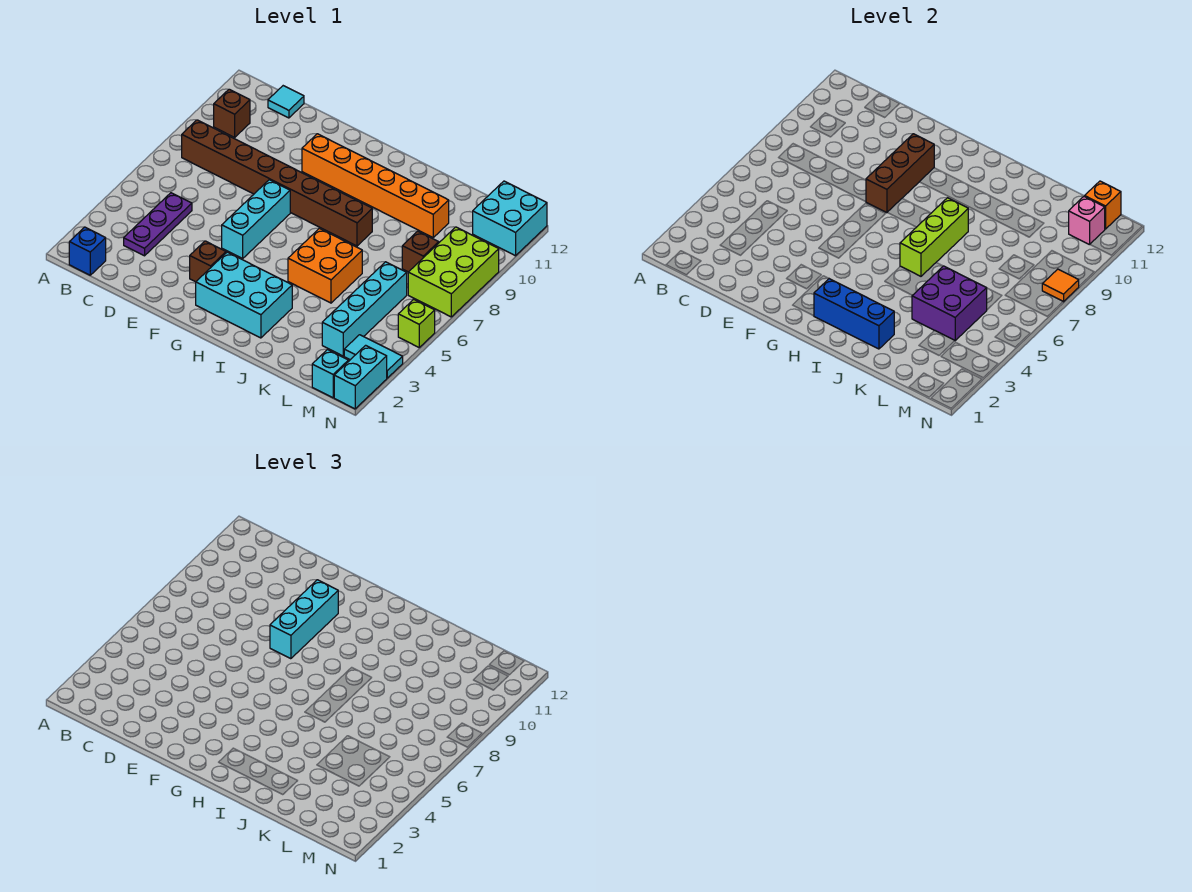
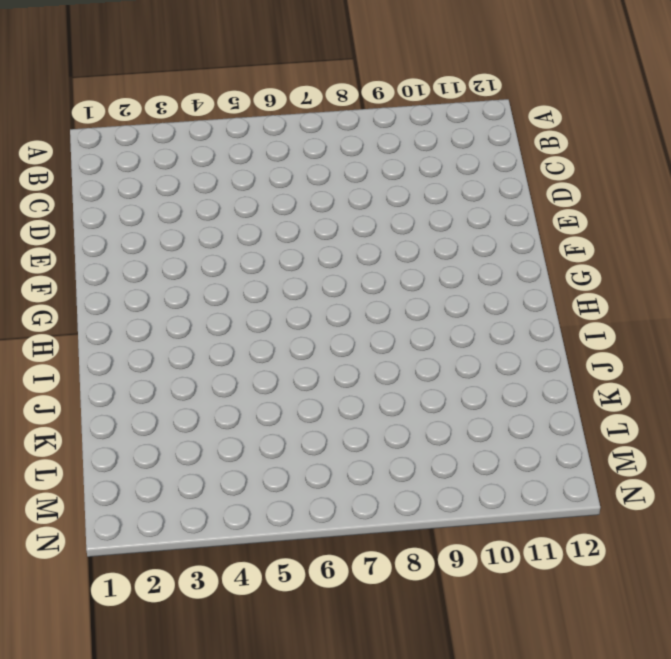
none -> blue 1x1 brick [69,227,106,275]
none -> brown 1x8 brick [182,120,372,246]
none -> brown 1x1 brick [214,89,250,137]

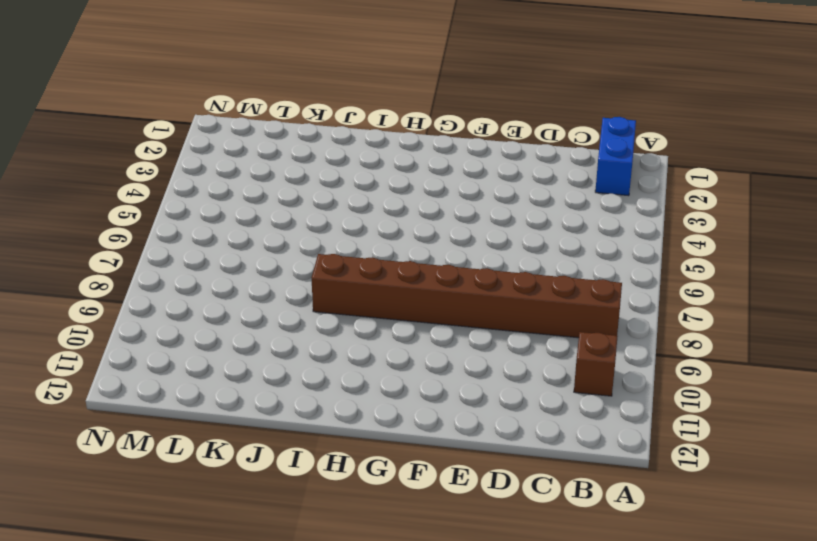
blue 1x2 brick [595,117,636,196] -> blue 1x1 brick [69,227,106,275]
none -> purple 1x3 plate [124,193,192,256]
none -> cyan 1x1 tile [268,86,304,118]
none -> brown 1x1 brick [190,241,226,282]

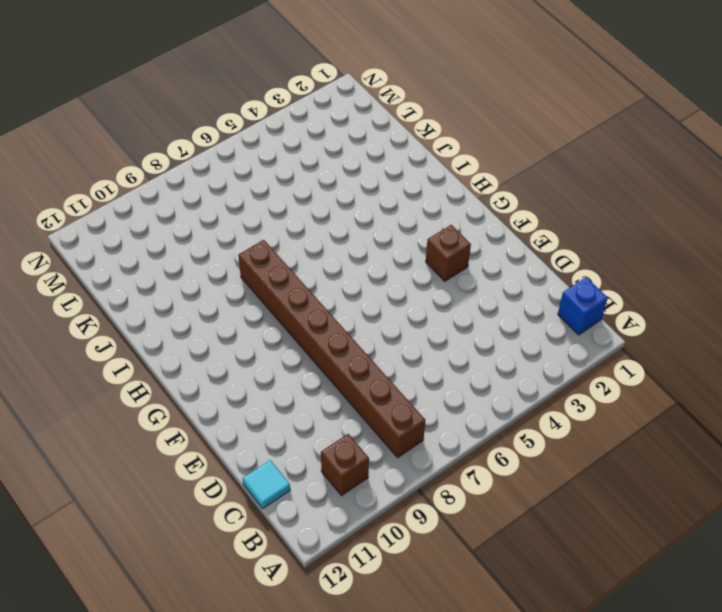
none -> purple 1x3 plate [124,193,192,256]
none -> cyan 1x3 brick [222,180,290,258]
none -> orange 1x6 brick [302,134,449,237]

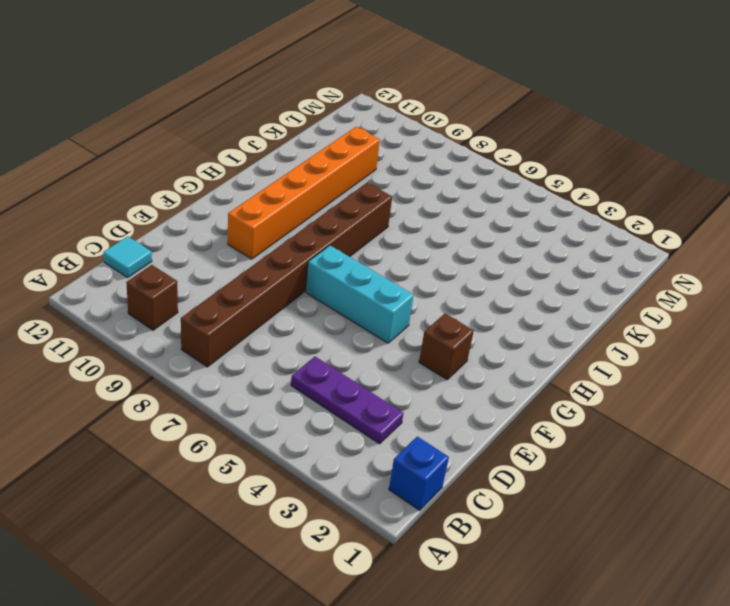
none -> cyan 2x3 brick [196,252,292,338]
none -> orange 2x2 brick [288,228,362,303]
none -> cyan 1x4 brick [322,262,407,356]

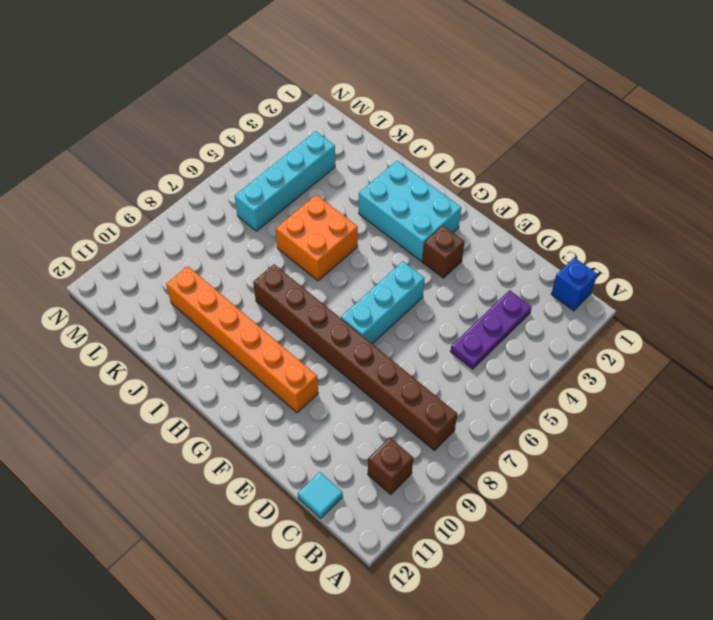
none -> brown 1x1 brick [402,231,439,272]
none -> cyan 1x1 brick [312,350,348,398]
none -> cyan 1x2 tile [344,335,403,378]

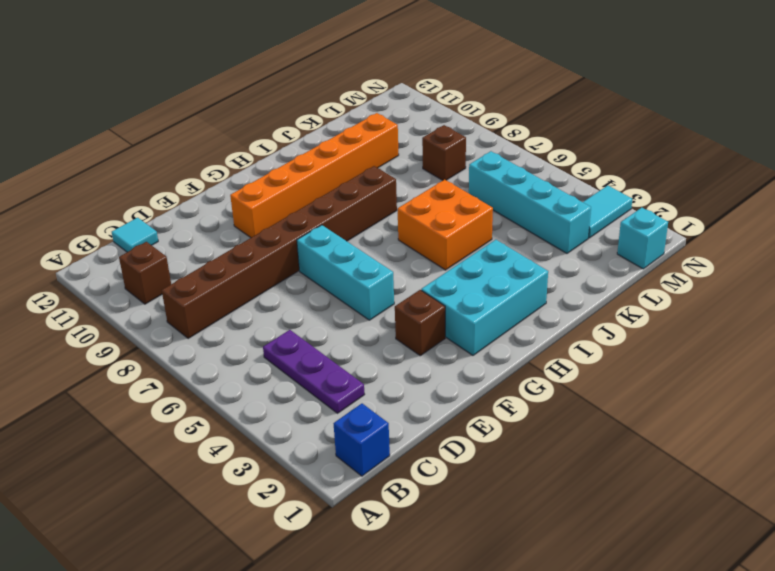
none -> lime 2x3 brick [408,227,499,317]
none -> cyan 2x2 brick [473,181,547,256]
none -> cyan 1x2 brick [334,345,387,409]

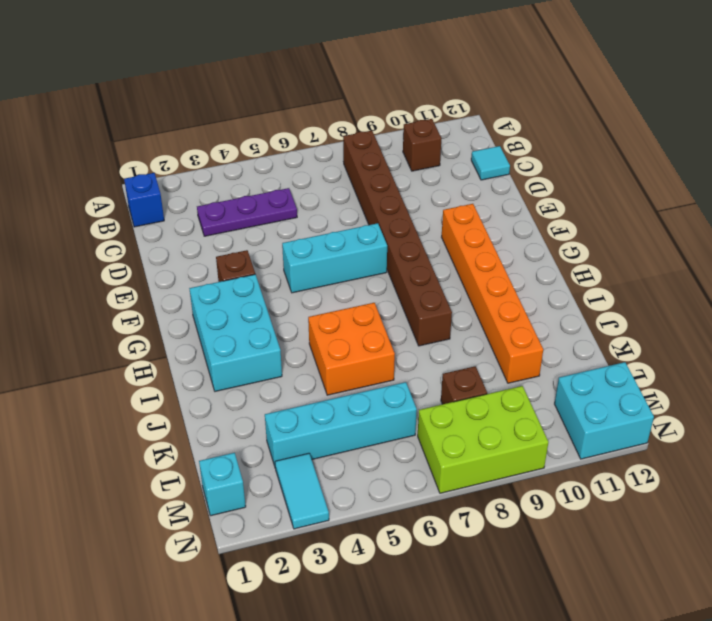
none -> cyan 1x2 brick [334,345,387,409]
none -> lime 1x1 brick [398,299,435,347]
none -> brown 1x3 brick [866,134,934,213]

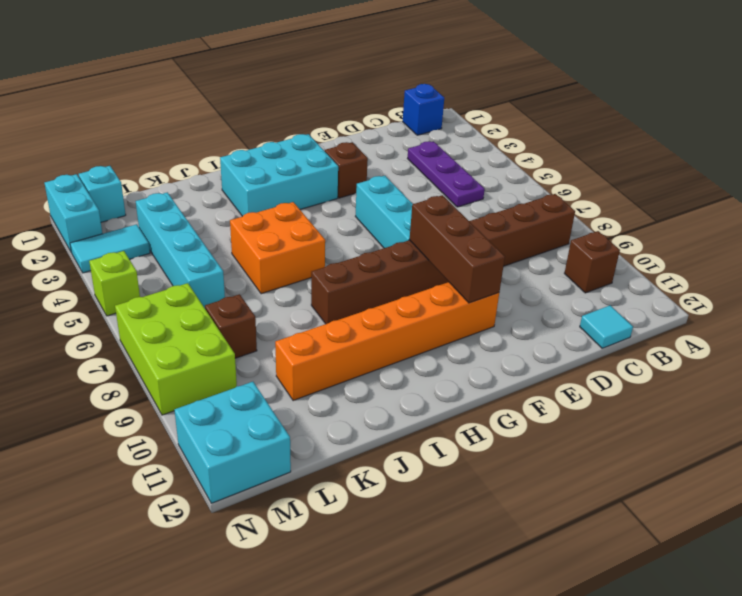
none -> blue 1x3 brick [814,279,894,349]
none -> lime 1x3 brick [900,198,968,276]
none -> purple 2x2 brick [912,266,987,341]

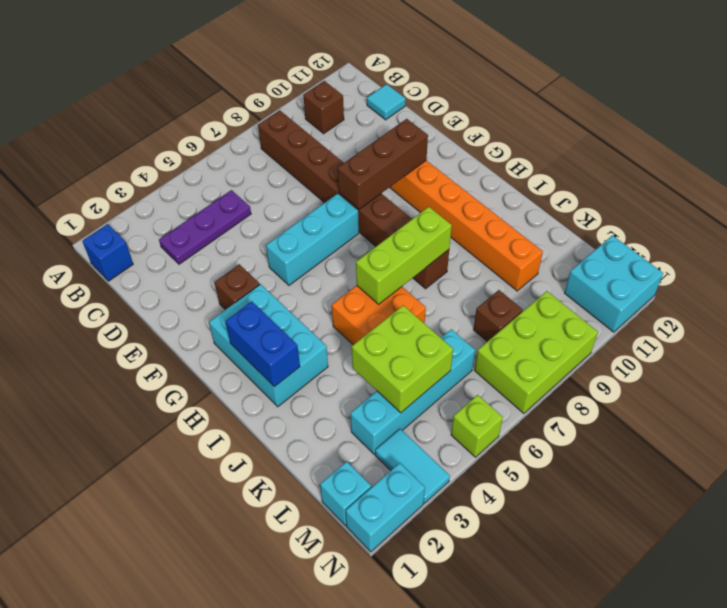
blue 1x2 brick [225,302,300,387] -> blue 1x3 brick [814,279,894,349]
lime 2x2 brick [352,305,453,413] -> purple 2x2 brick [912,266,987,341]
none -> pink 1x1 brick [1069,196,1105,245]
none -> orange 1x1 brick [1085,181,1121,229]
none -> orange 1x1 tile [1042,269,1079,302]

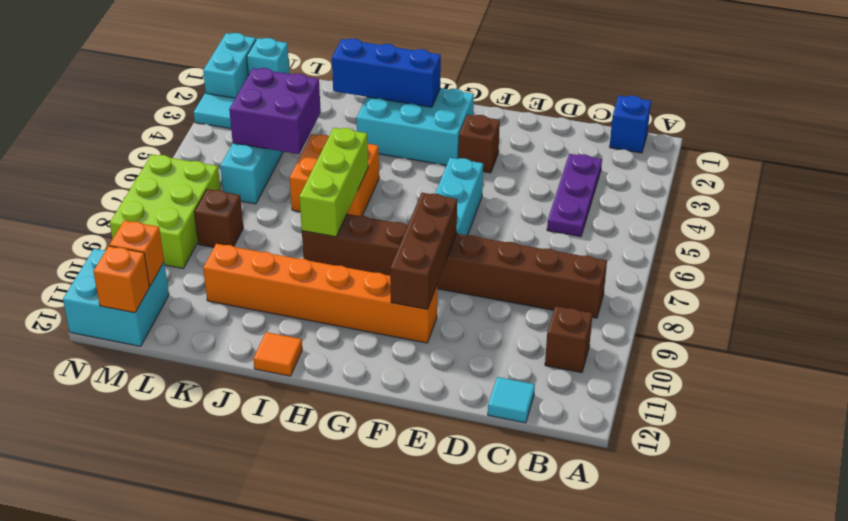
orange 1x1 tile [253,332,302,376] -> orange 1x1 tile moved to [1042,269,1079,302]
orange 1x1 brick [109,220,164,286] -> pink 1x1 brick [1069,196,1105,245]
none -> lime 1x1 brick [398,299,435,347]
none -> cyan 1x3 brick [270,580,338,659]

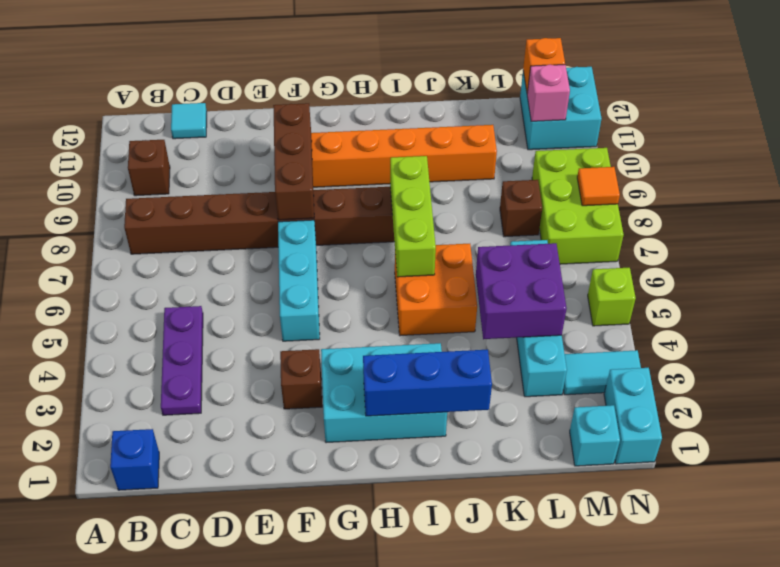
none -> cyan 1x3 brick [270,580,338,659]

